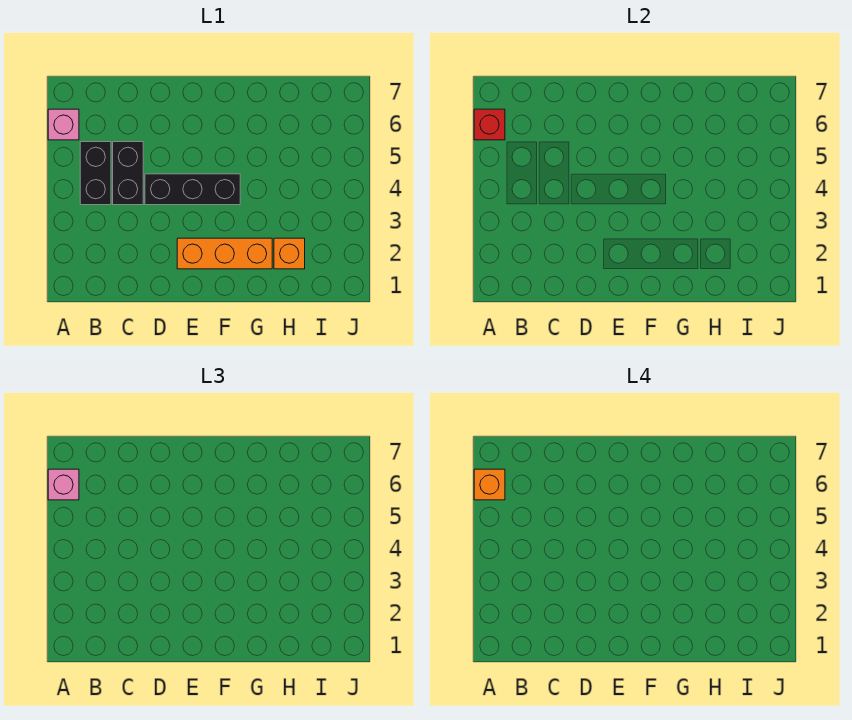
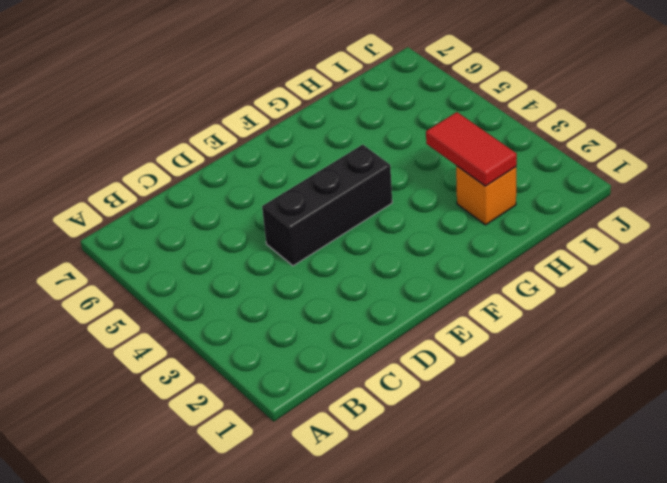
red 1x2 tile [426,112,517,186] -> none
none -> pink 1x1 brick [48,109,79,140]
none -> black 1x2 brick [80,142,111,205]

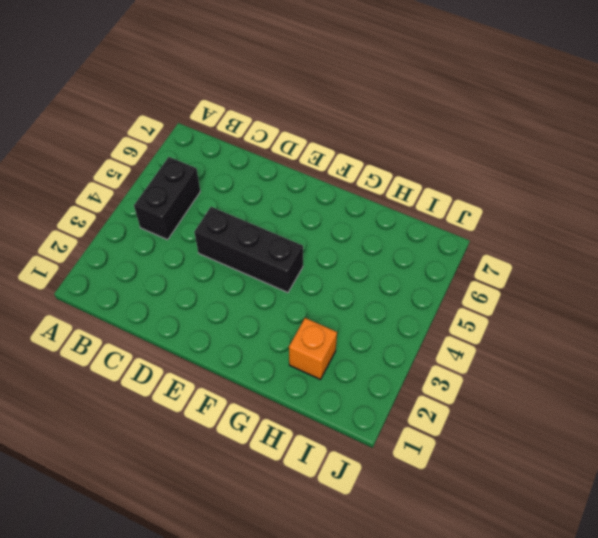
none -> pink 1x1 brick [48,109,79,140]
none -> black 1x2 brick [113,142,143,205]

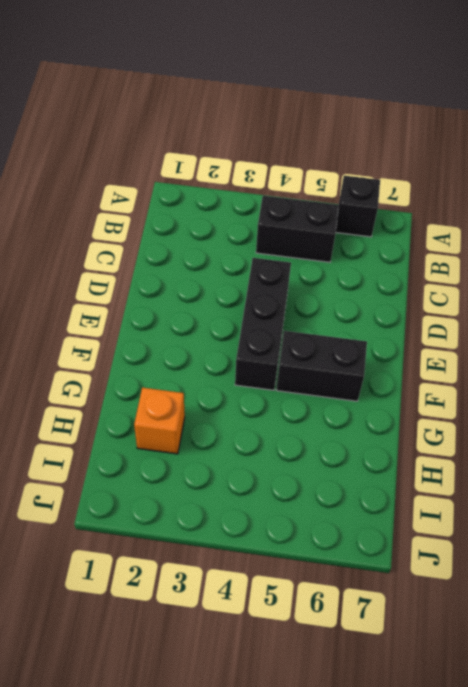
black 1x1 brick [336,176,380,237] -> pink 1x1 brick [48,109,79,140]
black 1x2 brick [276,331,367,401] -> black 1x2 brick moved to [113,142,143,205]
none -> orange 1x3 brick [177,238,272,269]
none -> red 1x1 brick [474,109,505,140]

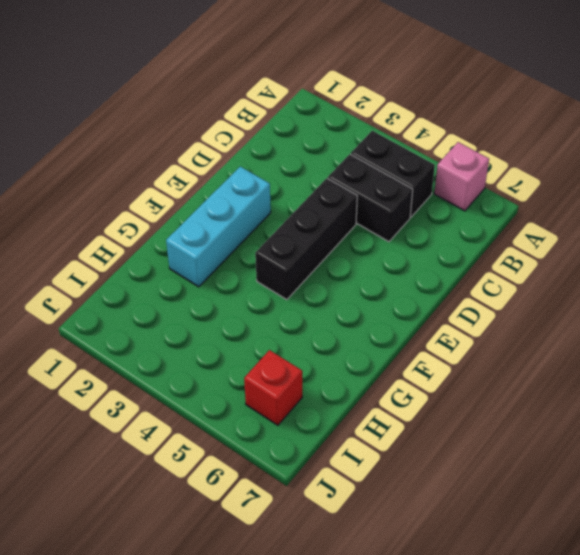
cyan 1x3 brick [166,167,271,287] -> orange 1x3 brick [177,238,272,269]
red 1x1 brick [244,350,302,425] -> red 1x1 brick moved to [474,109,505,140]
none -> orange 1x1 brick [274,238,305,269]
none -> pink 1x1 brick [48,469,79,500]

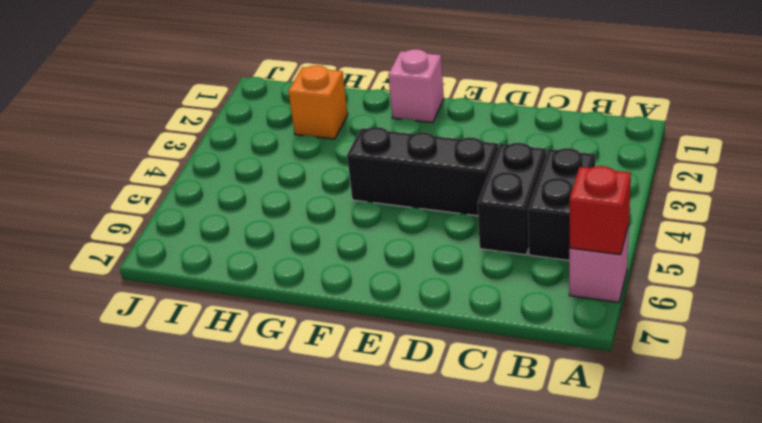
pink 1x1 brick [388,49,444,123] -> pink 1x1 brick moved to [48,469,79,500]
none -> orange 1x3 brick [177,238,272,269]
none -> orange 1x1 brick [474,469,505,500]

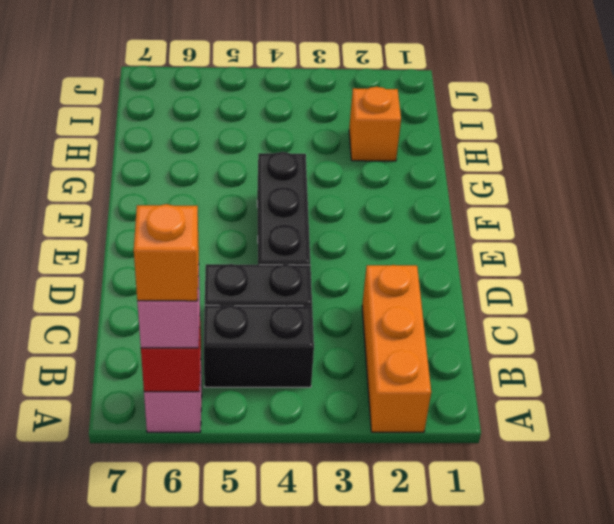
orange 1x3 brick [362,265,431,432] -> orange 1x3 brick moved to [177,238,272,269]

